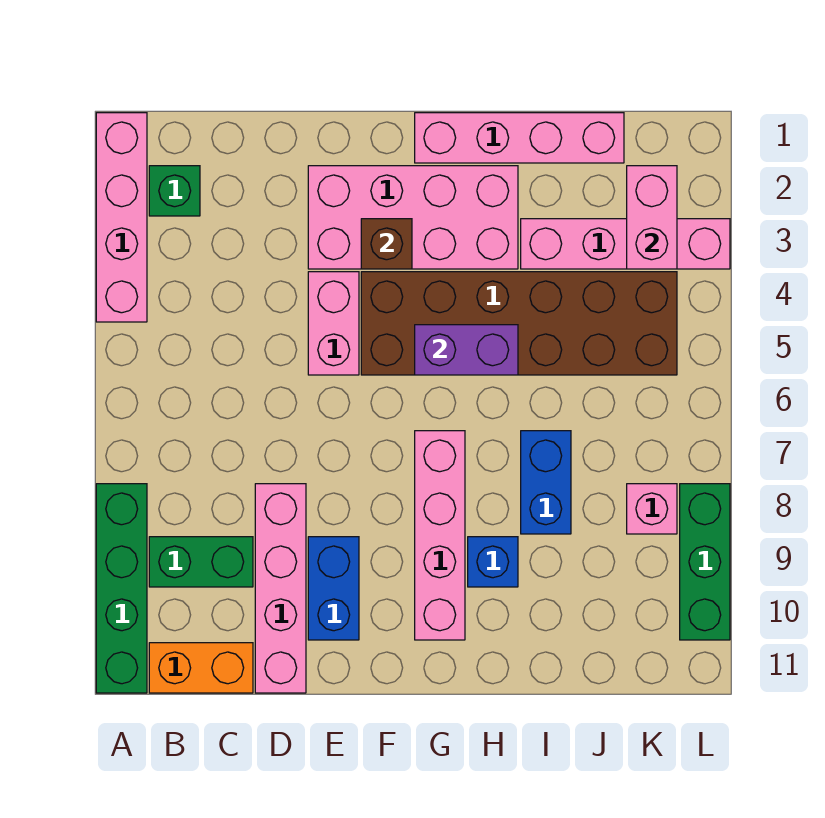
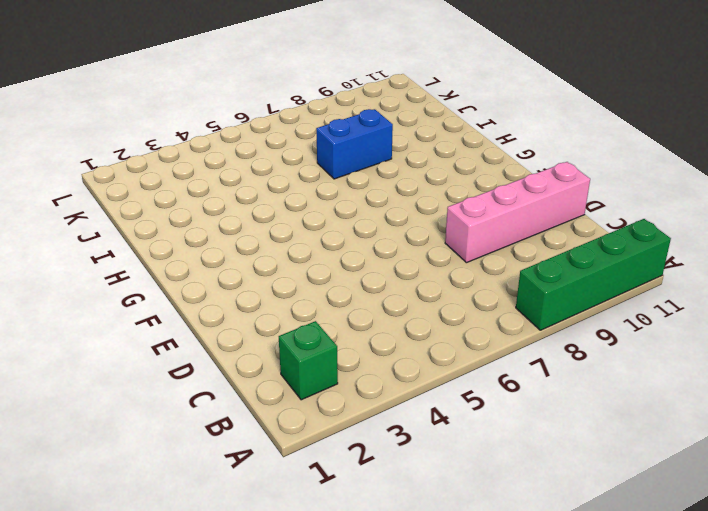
none -> pink 1x4 brick [96,113,147,322]
none -> green 1x2 brick [149,537,253,587]
none -> orange 1x2 brick [149,643,253,693]

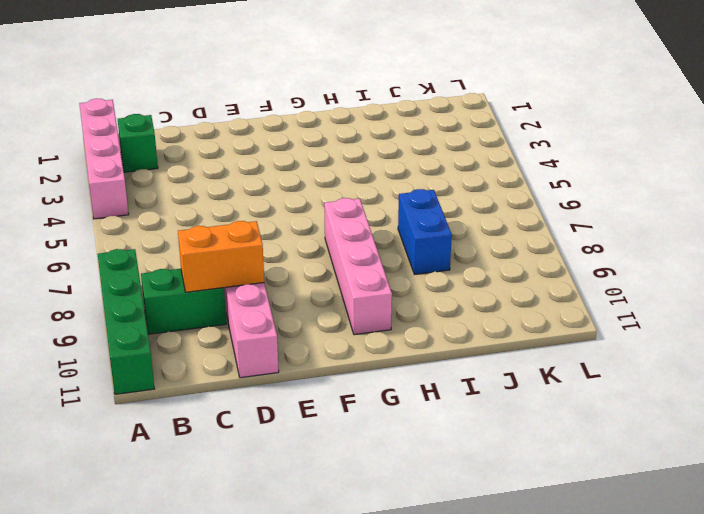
orange 1x2 brick [178,221,264,292] -> orange 1x2 brick moved to [149,643,253,693]
none -> pink 2x4 brick [308,166,518,269]
none -> pink 1x2 brick [308,272,359,375]
none -> blue 1x2 brick [308,537,359,640]

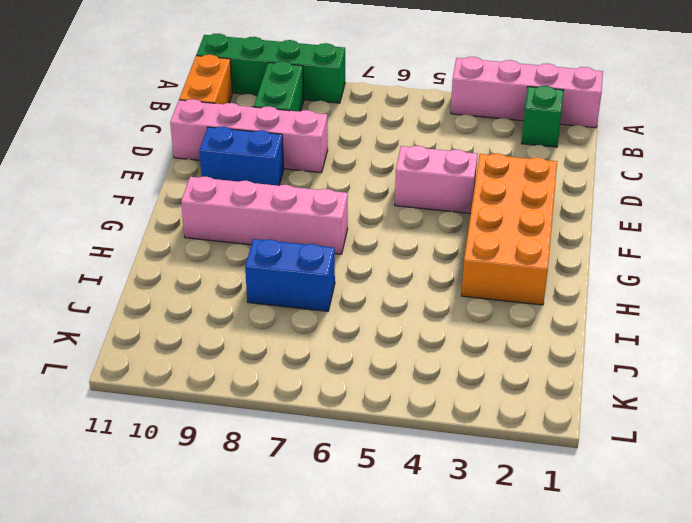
orange 2x4 brick [461,153,557,305] -> pink 2x4 brick [308,166,518,269]
none -> brown 2x6 brick [361,272,677,375]
none -> pink 1x4 brick [415,113,624,163]
none -> blue 1x1 brick [468,537,518,587]

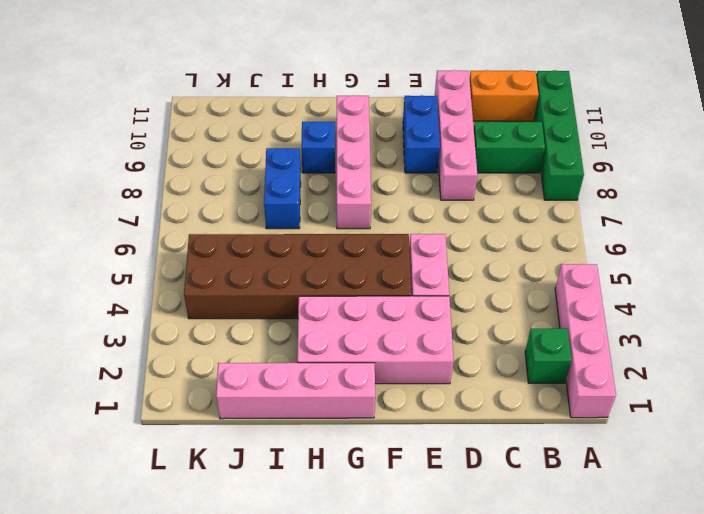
none -> pink 1x4 brick [521,219,730,269]
none -> pink 1x1 brick [627,484,677,534]
none -> green 1x3 brick [680,484,730,640]

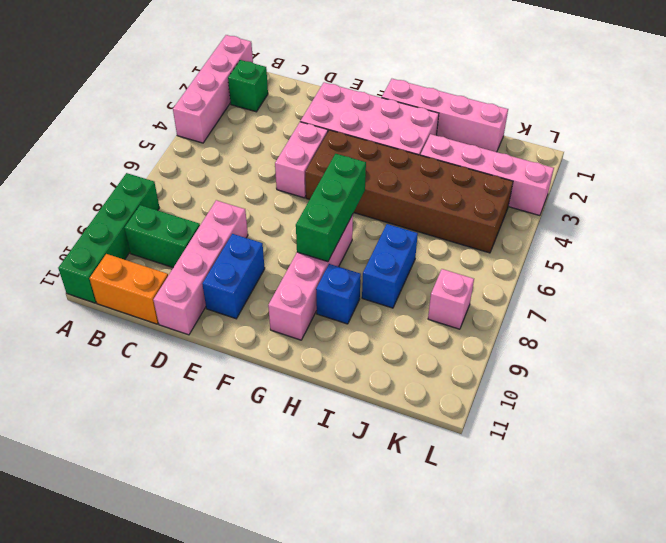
green 1x3 brick [296,154,366,262] -> green 1x3 brick moved to [680,484,730,640]
none -> brown 1x1 brick [361,219,412,269]
none -> purple 1x2 brick [415,325,518,375]
none -> pink 1x2 brick [627,166,677,269]

